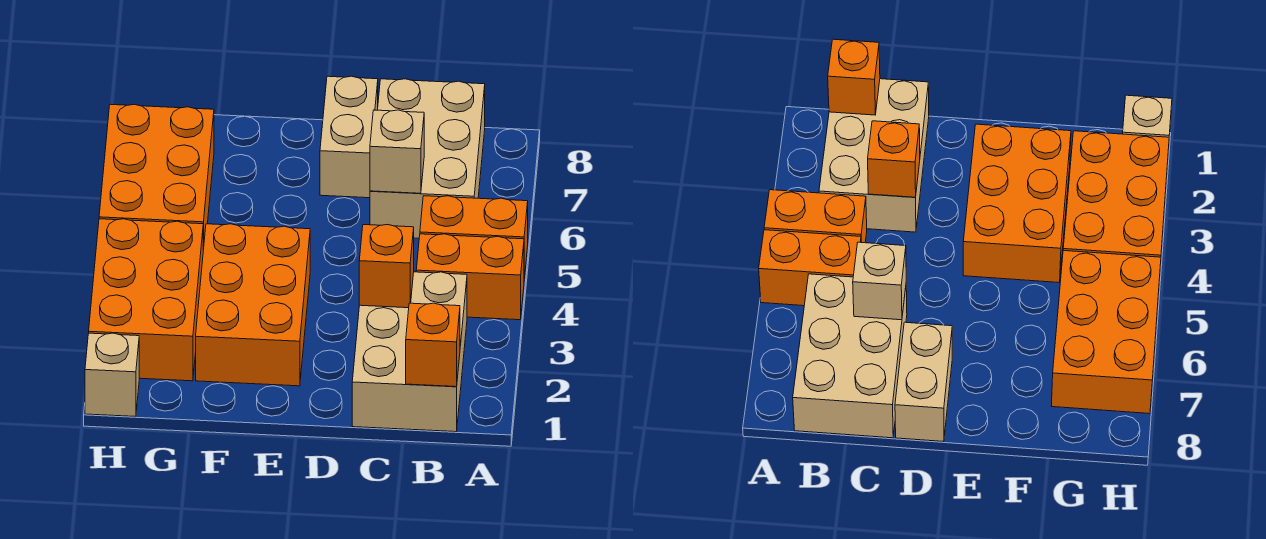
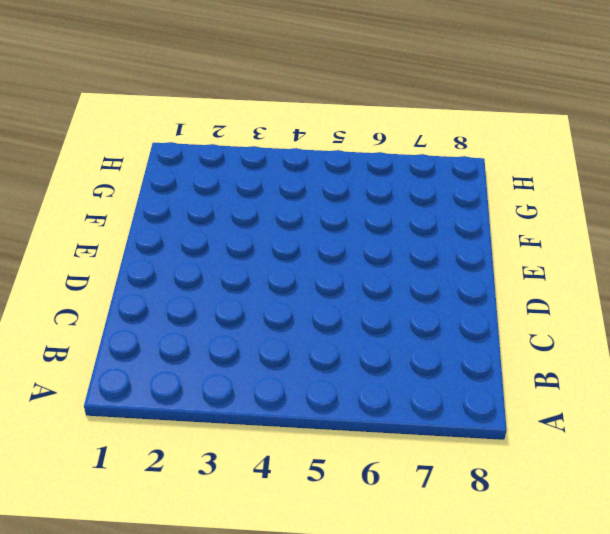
none -> orange 1x2 brick [416,234,524,320]
none -> orange 1x2 brick [420,196,528,279]
none -> tan 2x3 brick [352,272,467,432]

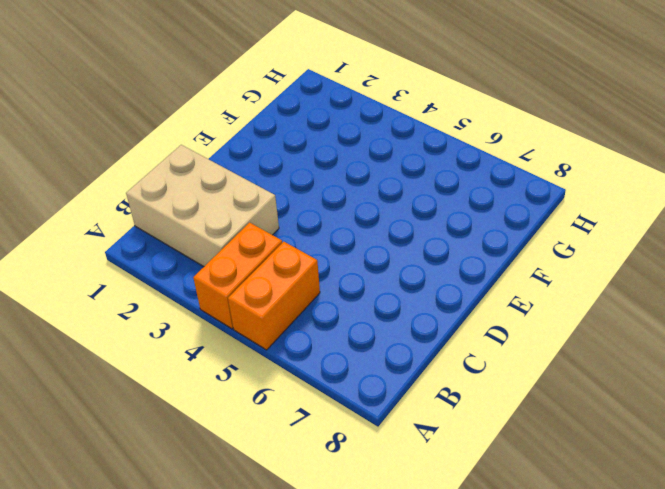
none -> tan 2x3 brick [370,79,485,238]
none -> tan 1x2 brick [320,76,378,198]
none -> orange 2x3 brick [196,224,310,386]

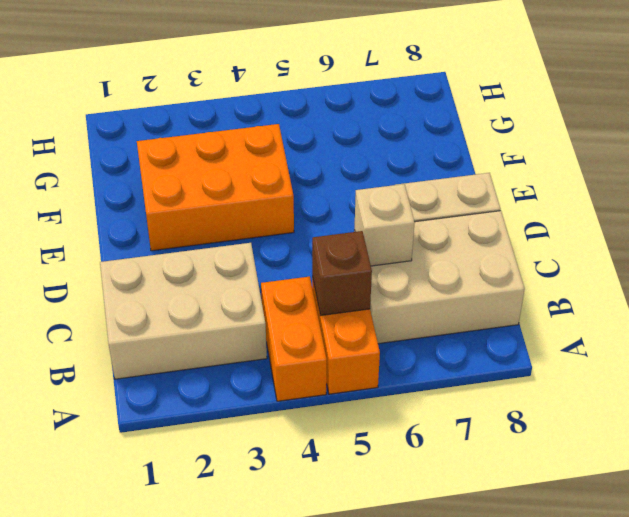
brown 1x1 brick [312,231,372,316] -> none
none -> orange 2x3 brick [89,219,203,381]
none -> orange 2x3 brick [99,104,214,250]
none -> tan 1x1 brick [85,333,139,417]

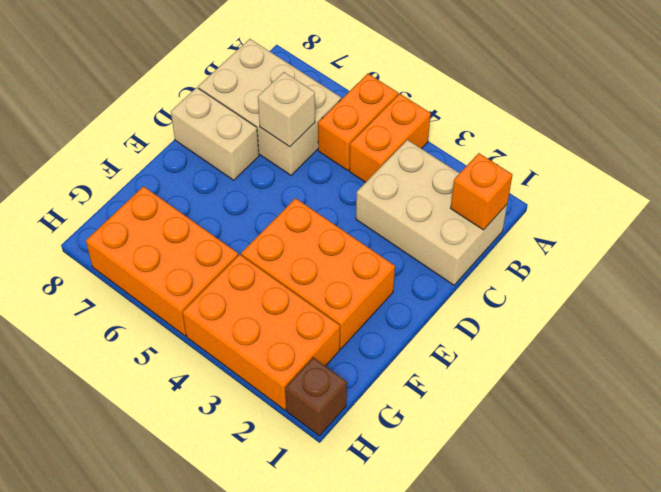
brown 1x1 brick [285,358,347,436] -> tan 1x1 brick [85,333,139,417]
none -> orange 1x1 brick [359,225,414,308]

